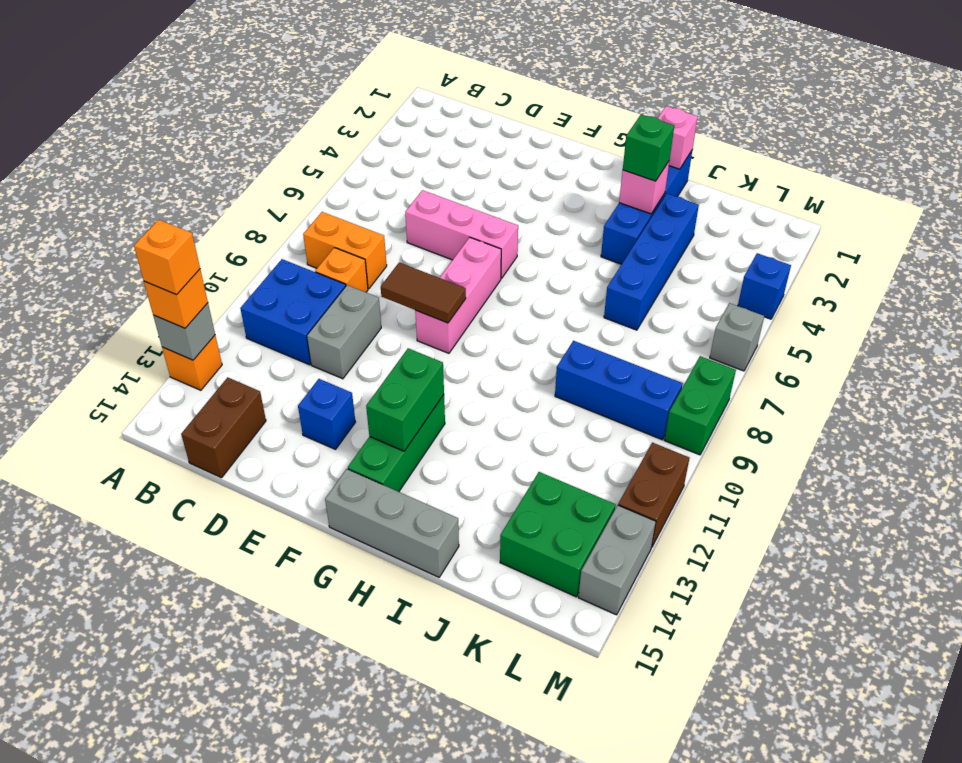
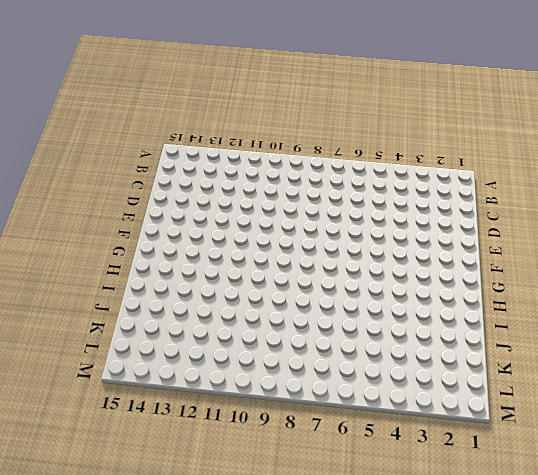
none -> orange 1x1 brick [162,336,222,390]
none -> orange 1x2 brick [303,212,387,289]
none -> blue 2x2 brick [240,259,346,365]

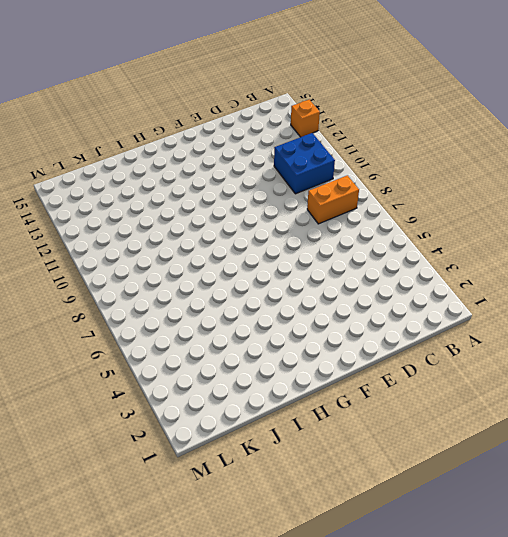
none -> orange 1x1 brick [315,248,368,292]
none -> brown 1x2 brick [181,377,266,478]
none -> pink 1x3 brick [405,190,518,279]

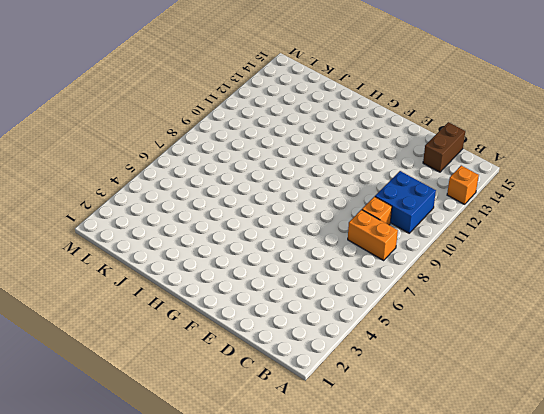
none -> pink 1x3 brick [405,190,518,279]
none -> grey 1x2 brick [307,285,381,379]
none -> blue 1x1 brick [298,379,355,449]

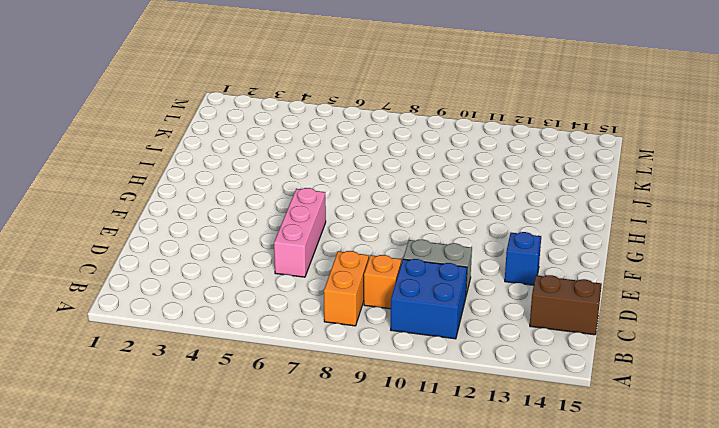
none -> orange 1x1 brick [162,336,222,390]
none -> pink 1x3 brick [415,237,501,353]
none -> green 1x3 brick [348,395,445,492]

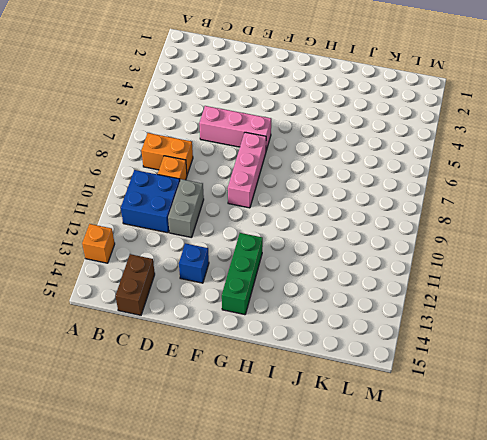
none -> grey 1x3 brick [325,469,459,577]
none -> blue 1x4 brick [601,151,692,264]
none -> blue 1x4 brick [604,194,699,330]

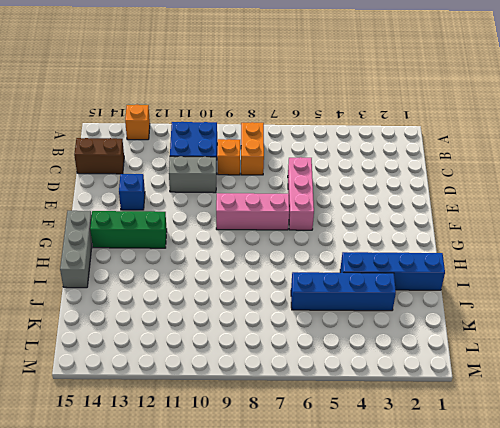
none -> blue 1x3 brick [555,341,683,440]
none -> green 2x2 brick [500,472,616,597]
none -> blue 1x1 brick [738,253,791,319]

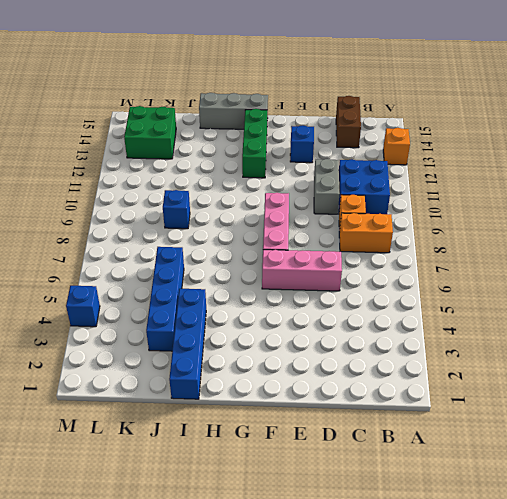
blue 1x1 brick [163,190,190,229] -> blue 1x3 brick [555,341,683,440]
none -> grey 1x1 brick [710,303,764,371]
none -> green 1x2 brick [665,356,736,455]
none -> brown 1x2 brick [618,443,689,548]

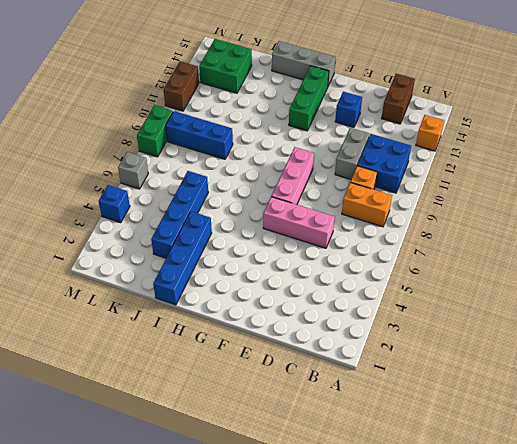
none -> grey 1x2 brick [578,505,656,615]
none -> grey 1x1 brick [153,303,215,360]
none -> brown 1x2 tile [381,263,466,323]

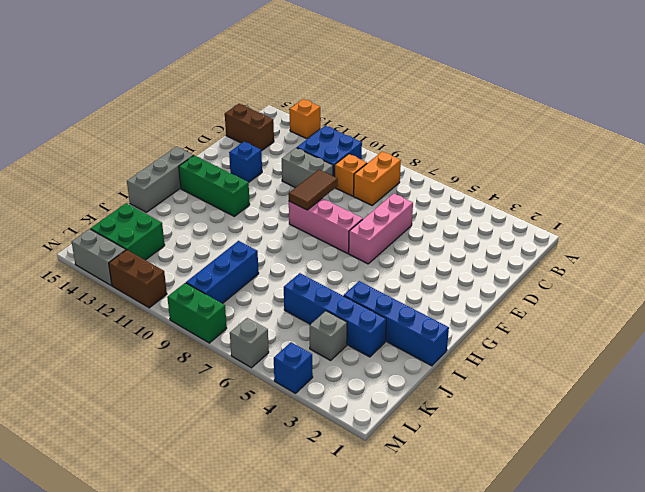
grey 1x1 brick [310,311,347,360] -> grey 1x1 brick moved to [153,303,215,360]
none -> green 1x2 brick [366,348,444,451]
none -> pink 1x1 brick [658,106,698,169]
none -> pink 1x1 brick [619,161,669,214]

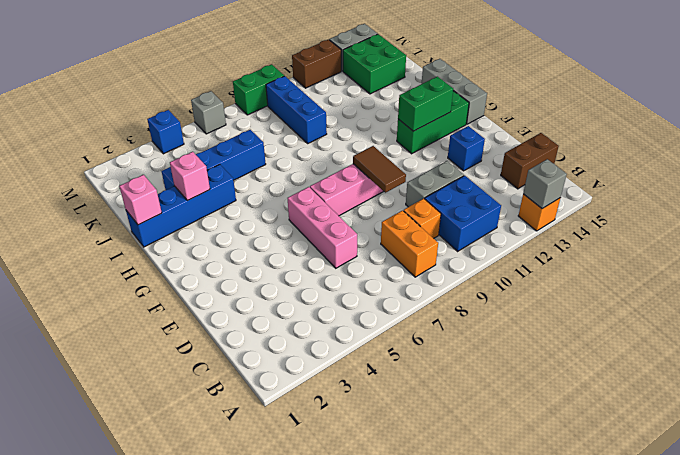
none -> orange 1x1 brick [144,269,208,328]
none -> green 1x1 brick [623,114,674,181]
none -> orange 1x1 brick [134,220,200,295]

